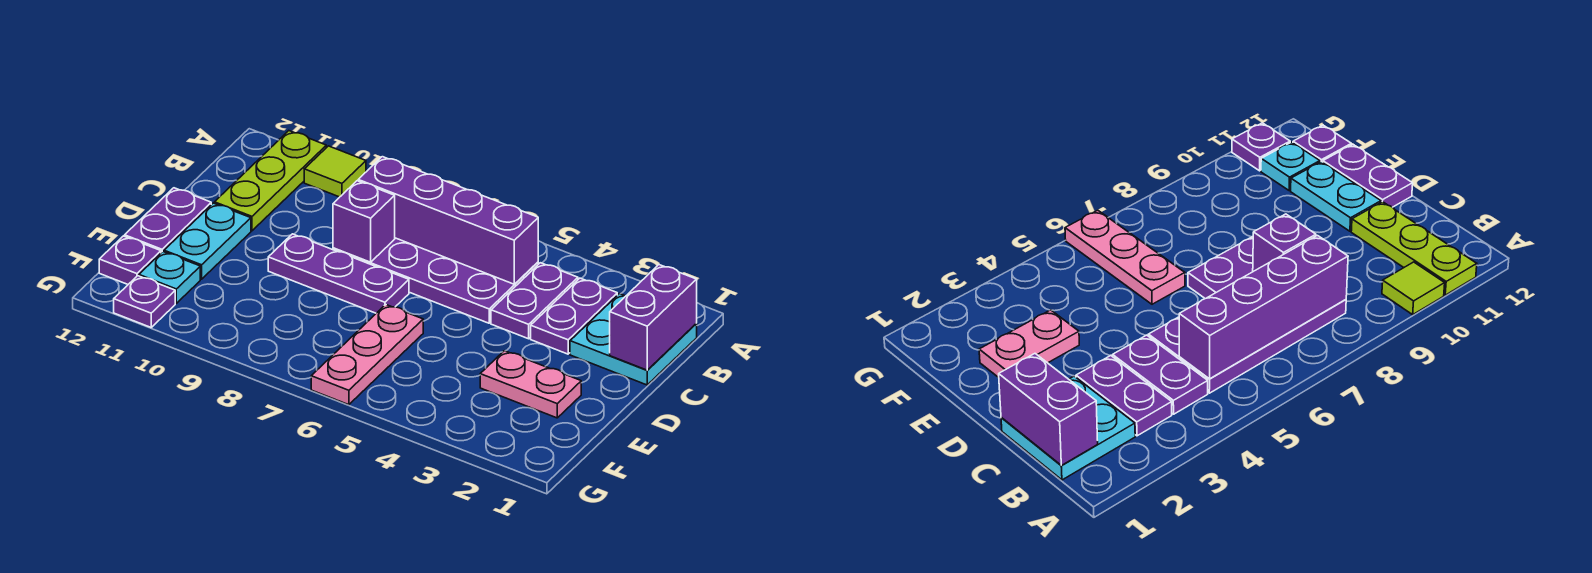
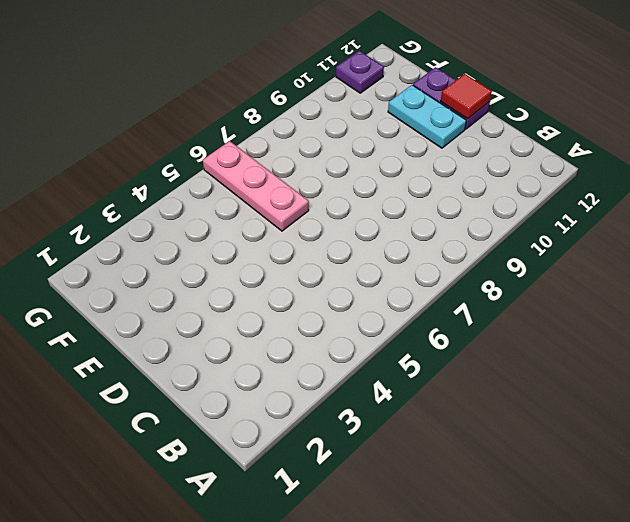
red 1x1 tile [441,74,492,119] -> none
none -> lime 1x1 tile [304,146,366,197]
none -> lime 1x3 plate [214,131,326,231]
none -> cyan 2x2 plate [570,294,697,385]

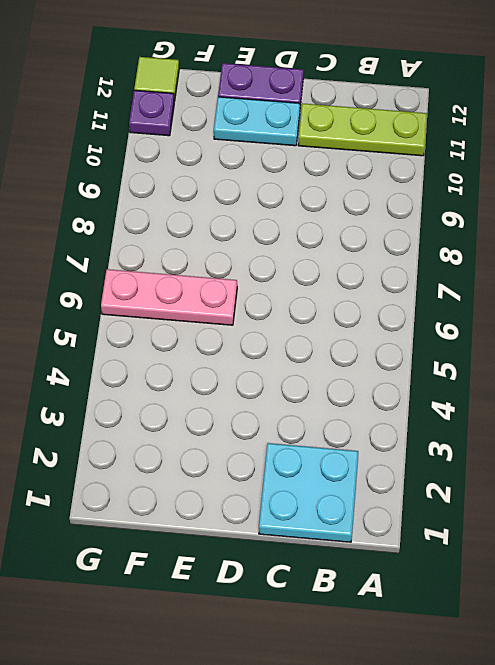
lime 1x1 tile [134,57,179,101] -> lime 1x1 tile moved to [304,146,366,197]
none -> purple 1x2 plate [531,278,617,354]
none -> purple 1x2 plate [491,263,578,339]
none -> purple 2x4 plate [333,238,538,323]

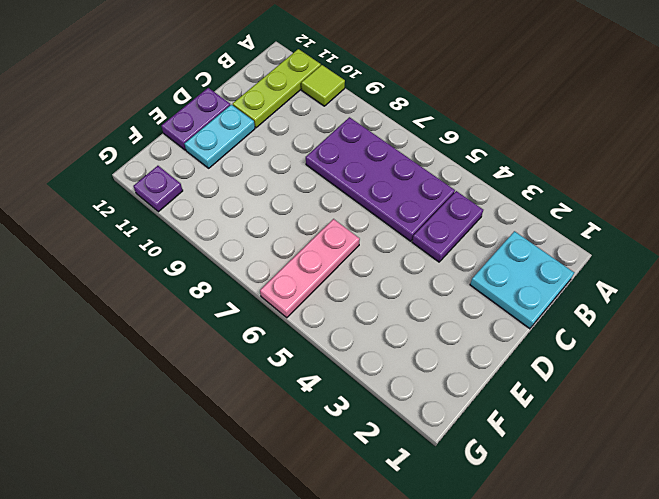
none -> purple 1x2 plate [531,278,617,354]
none -> purple 1x3 plate [268,234,409,313]
none -> pink 1x2 plate [480,351,581,418]

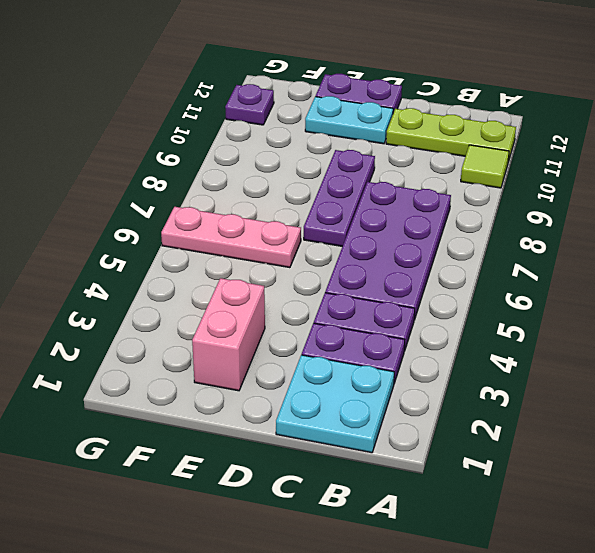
pink 1x2 brick [192,278,265,391] -> pink 1x2 plate [480,351,581,418]
none -> cyan 1x1 plate [139,252,200,303]
none -> purple 1x1 plate [99,236,161,284]
none -> purple 1x2 brick [610,265,697,370]

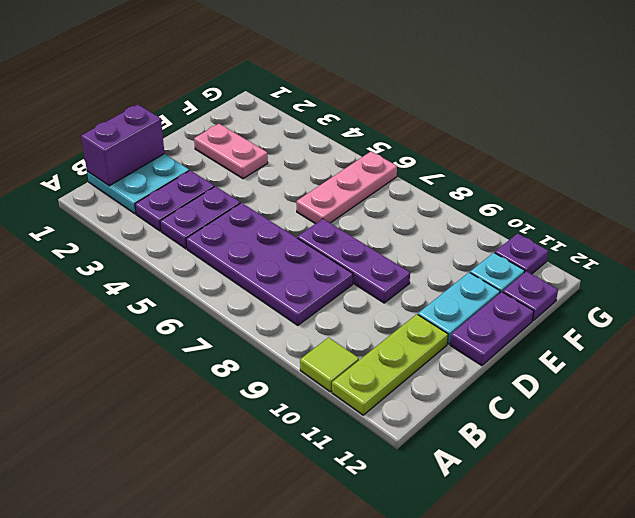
none -> purple 1x4 brick [358,157,538,284]
none -> purple 1x1 brick [333,181,395,262]

